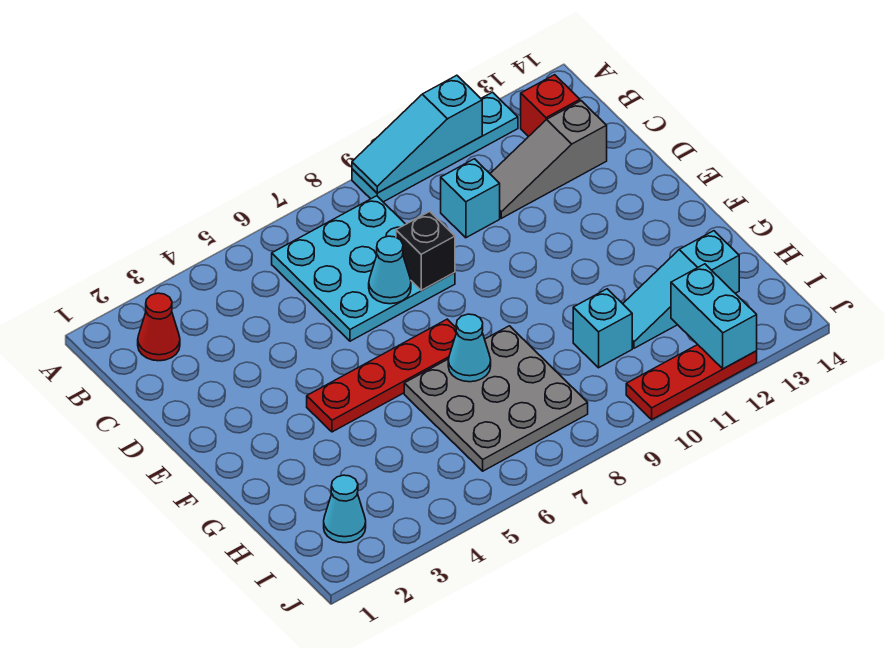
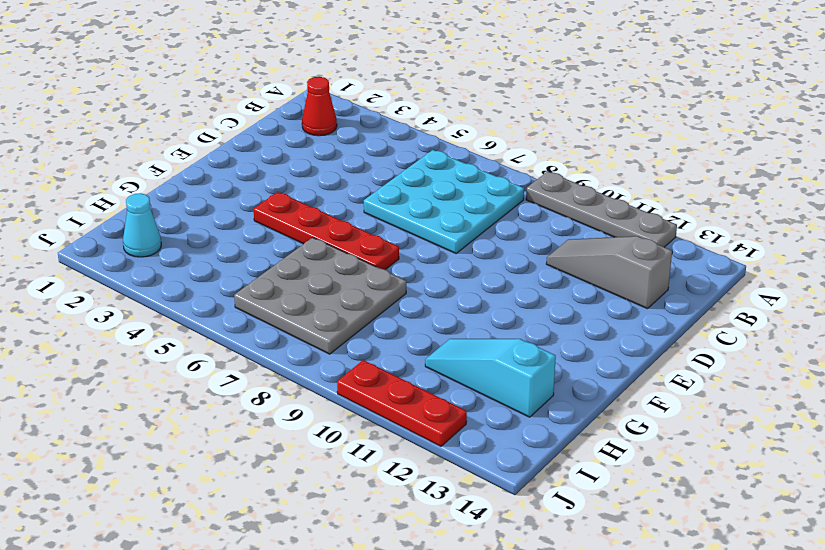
grey 1x4 plate [526,171,677,247] -> cyan 1x4 plate [352,92,518,202]
none -> red 1x1 brick [521,75,580,137]
none -> cyan 1x1 brick [441,159,500,238]
none -> cyan 1x1 brick [573,289,632,368]

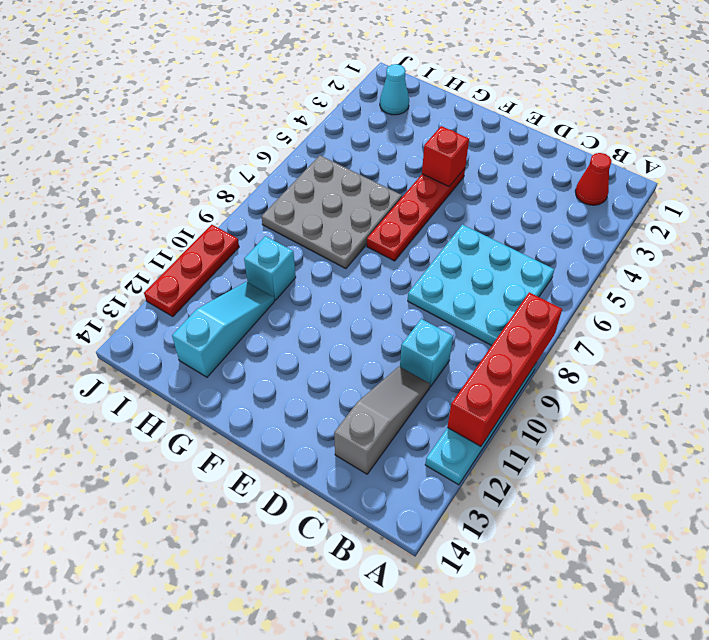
red 1x4 brick [447,292,562,446] -> cyan 1x3 slope [352,75,482,193]
red 1x1 brick [422,126,469,187] -> red 1x1 brick moved to [521,75,580,137]
none -> cyan 1x1 cone [369,236,411,304]
none -> black 1x1 brick [396,212,455,290]
none -> cyan 1x1 cone [448,314,491,382]

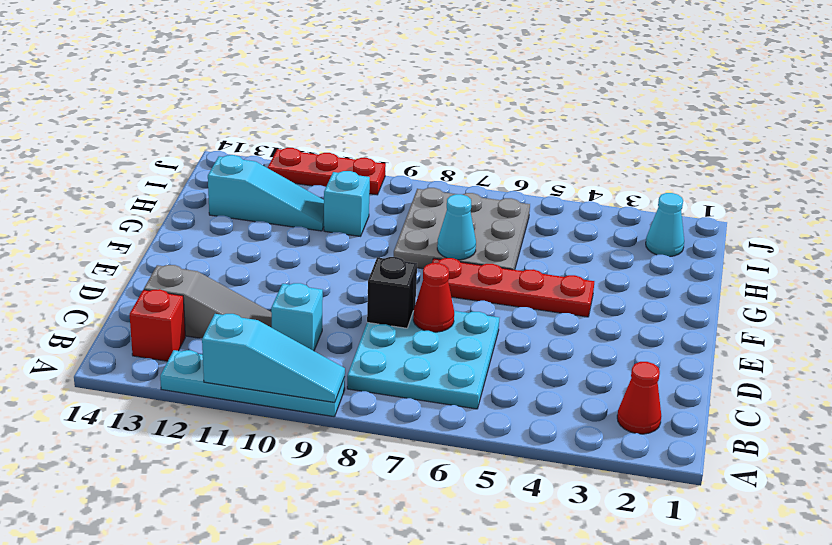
red 1x1 cone [413,263,454,332] -> cyan 1x1 cone [369,236,411,304]
none -> cyan 1x2 brick [671,264,757,369]

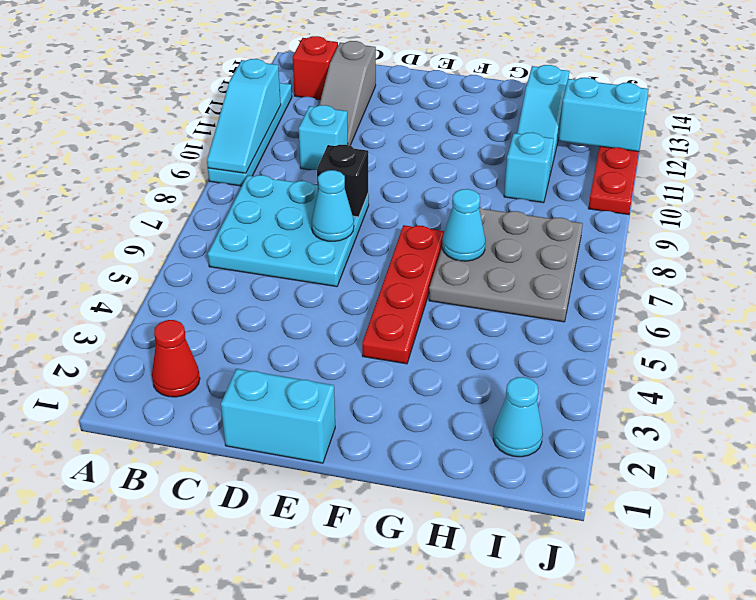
cyan 1x2 brick [221,369,335,463] -> none

